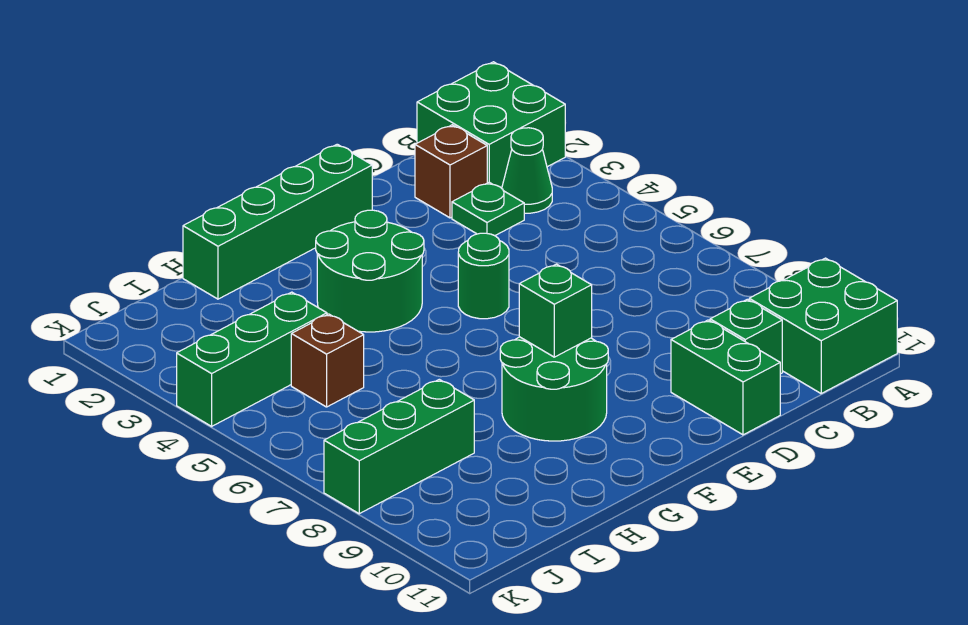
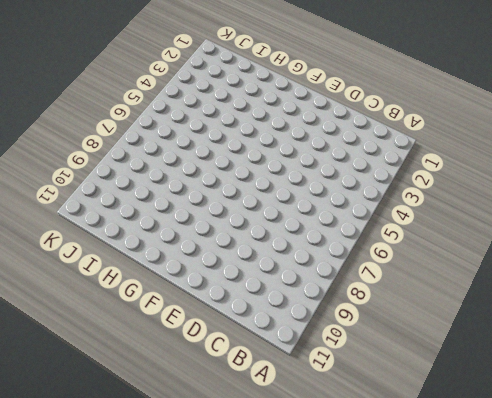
none -> green 2x2 brick [417,62,565,188]
none -> green 2x2 brick [749,258,897,393]
none -> green 1x1 cone [502,128,552,213]

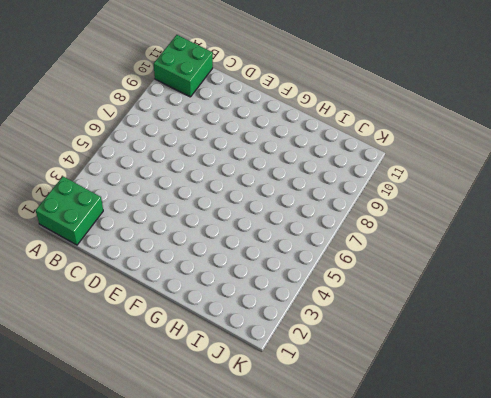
none -> green 1x1 cone [502,128,552,213]
none -> brown 1x1 brick [415,125,487,218]
none -> green 1x1 plate [452,182,524,236]

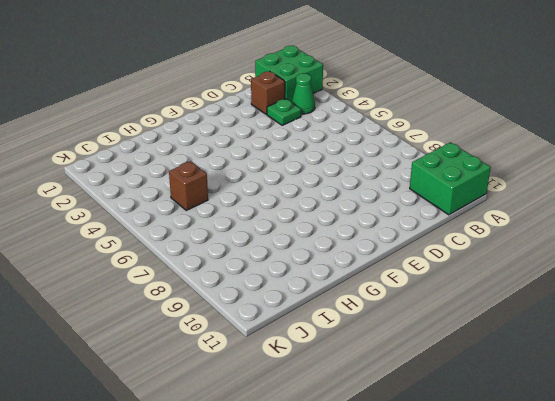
none -> green 1x1 brick [710,299,782,374]
none -> green 1x2 brick [671,320,780,435]
none -> green 1x4 brick [183,144,372,299]

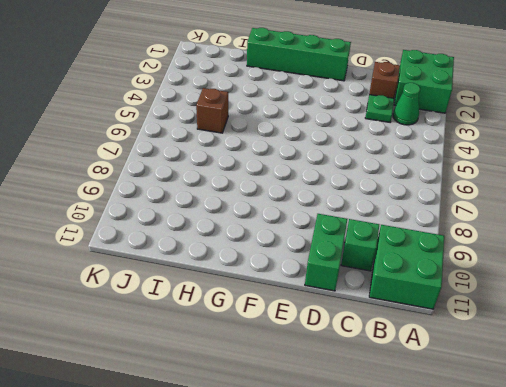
none -> green 1x1 round brick [458,233,509,319]
none -> green 2x2 round brick [316,210,424,332]
none -> green 2x2 round brick [500,337,608,441]

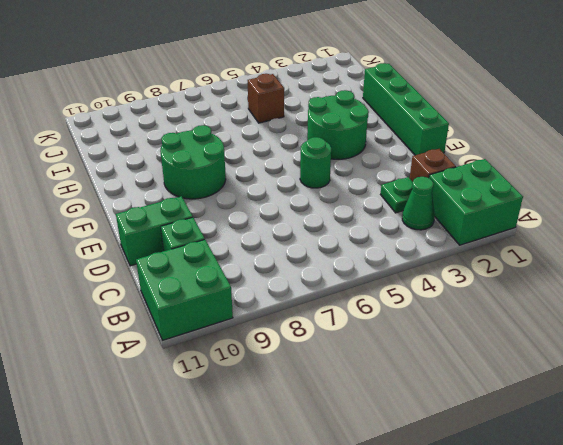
none -> green 1x3 brick [177,292,327,426]
none -> green 1x3 brick [324,379,474,514]
none -> green 1x1 brick [519,264,592,357]

